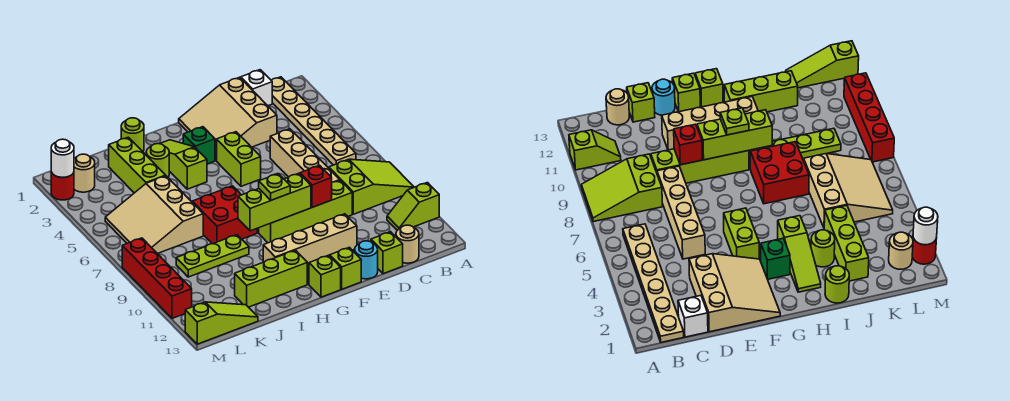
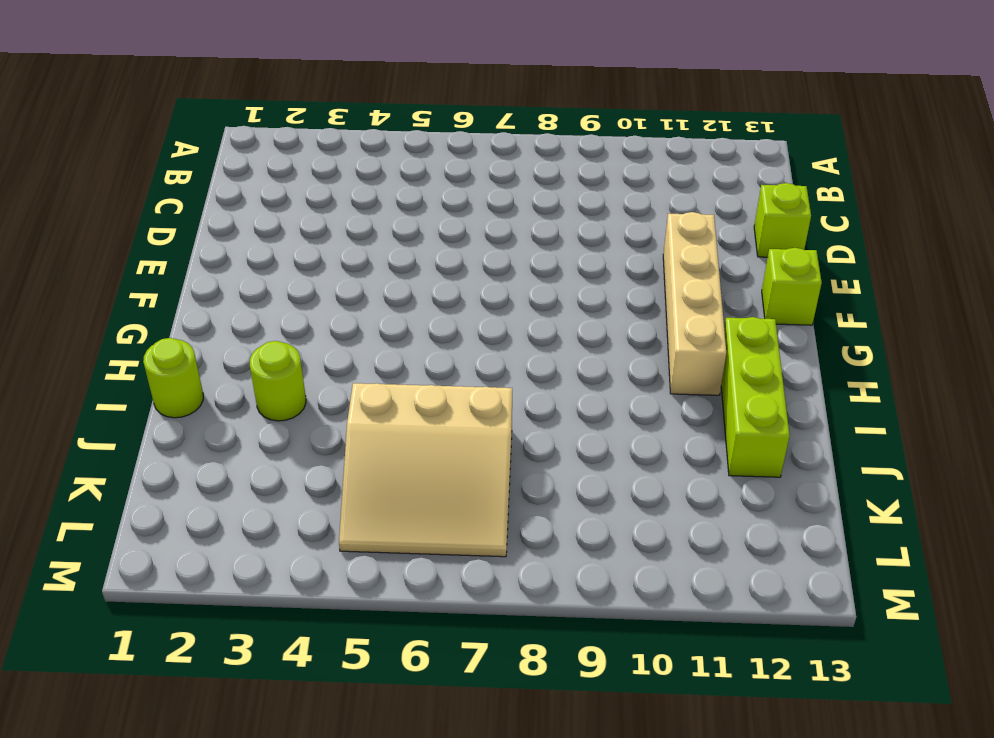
none -> lime 2x3 slope [329,159,414,214]
none -> lime 1x2 slope [387,183,439,230]
none -> tan 1x6 plate [271,77,356,165]
none -> white 1x1 brick [241,70,272,106]

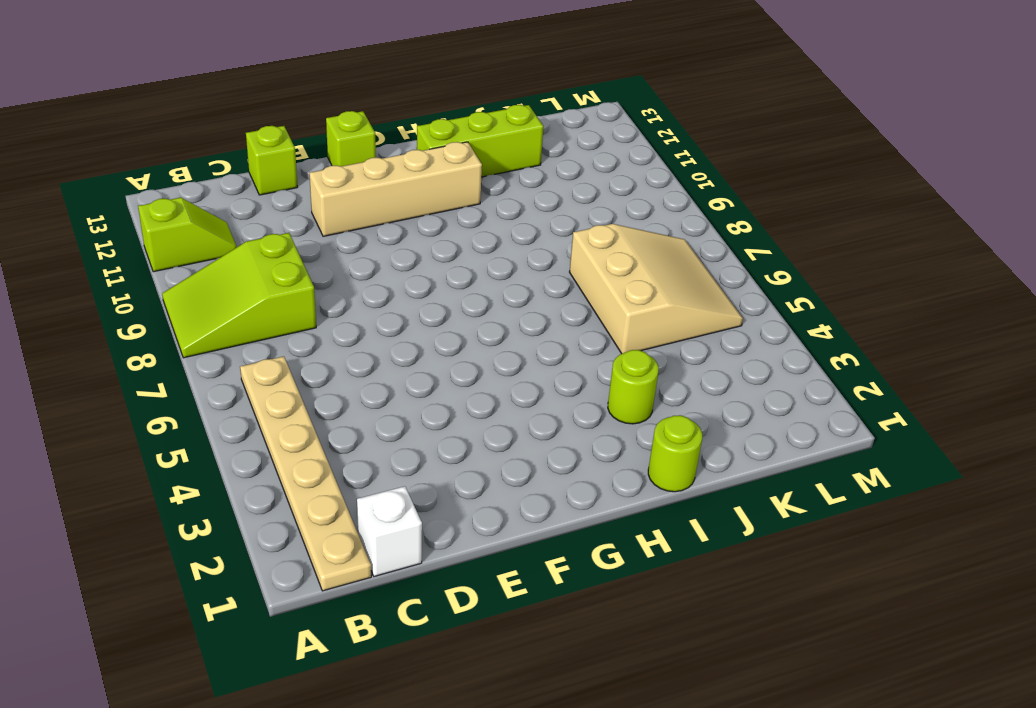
none -> tan 1x1 round brick [396,225,419,263]
none -> tan 3x3 slope [179,77,277,161]
none -> tan 1x4 brick [270,129,340,182]
none -> lime 1x4 brick [259,180,352,243]

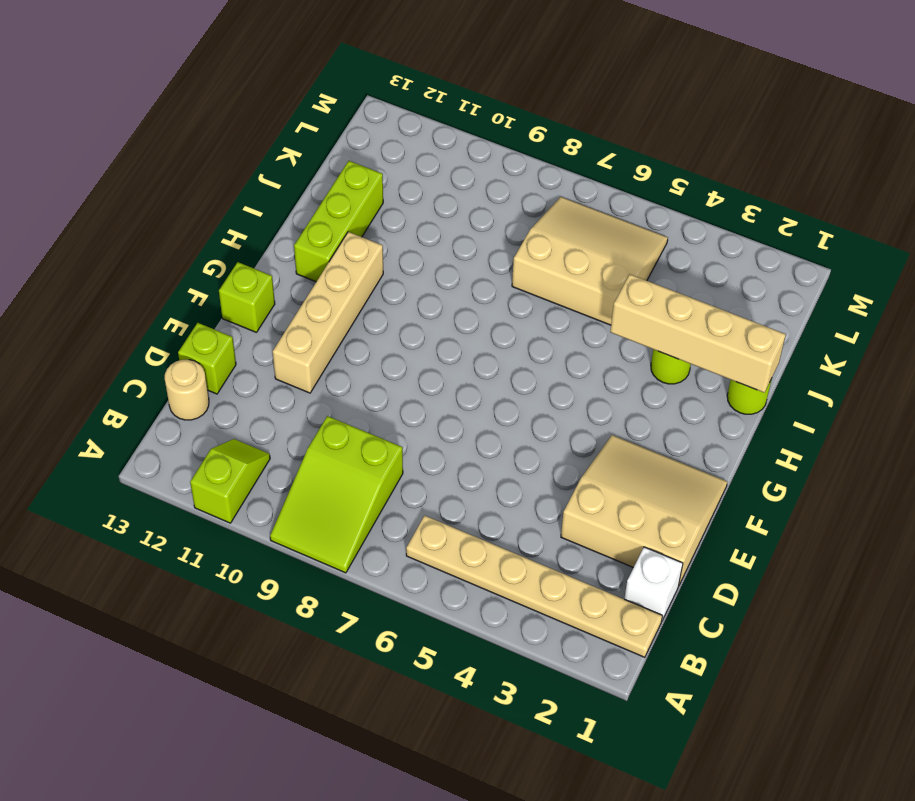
tan 1x4 brick [610,274,786,393] -> tan 1x4 brick moved to [270,129,340,182]
none -> lime 1x4 brick [259,180,352,243]
none -> cyan 1x1 round brick [355,241,378,279]
none -> lime 1x2 brick [217,132,261,186]
none -> green 1x1 brick [183,127,215,164]

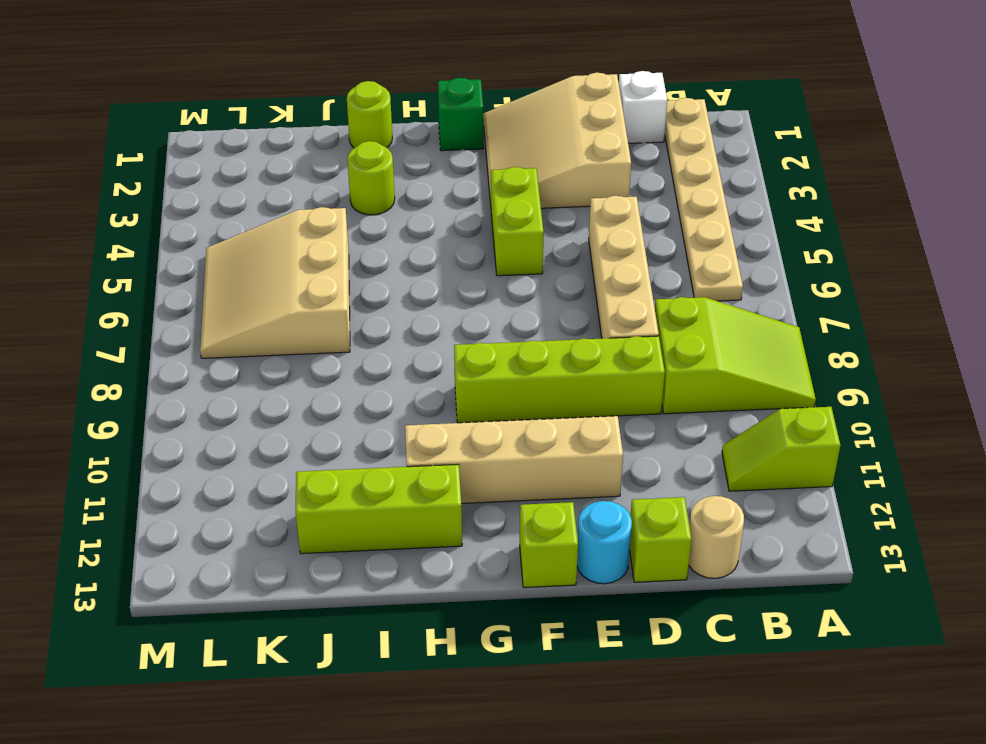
green 1x1 brick [438,78,484,151] -> green 1x1 brick moved to [183,127,215,164]
none -> lime 1x1 brick [309,255,341,297]
none -> lime 1x3 slope [160,140,207,189]
none -> red 2x2 brick [192,186,257,244]
none -> lime 1x3 plate [176,235,249,277]

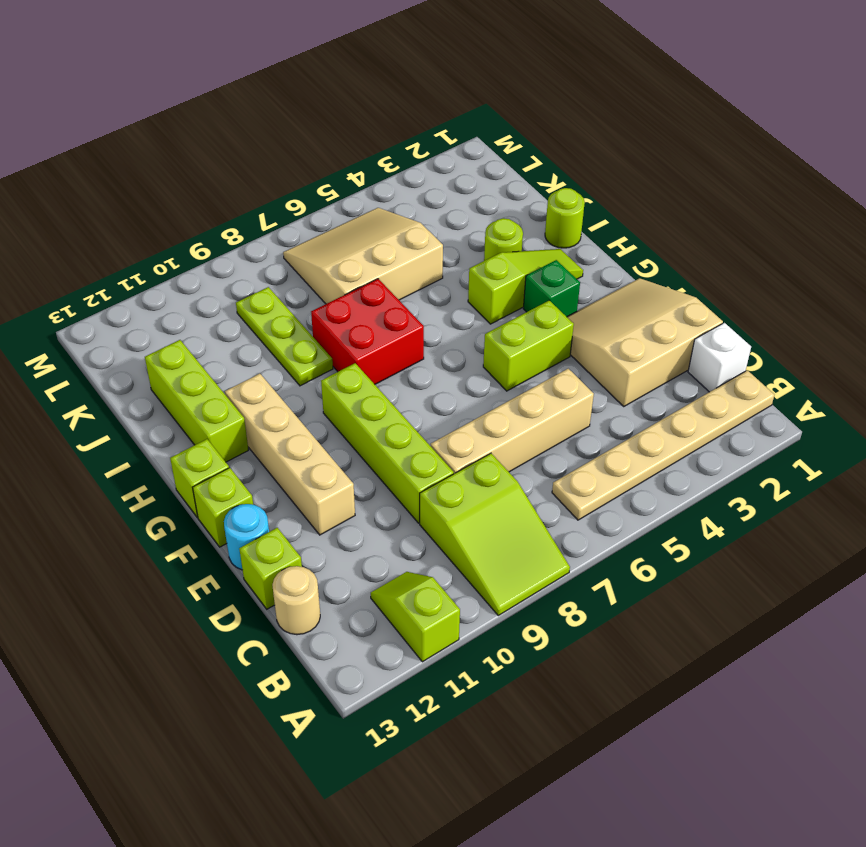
none -> lime 1x3 brick [109,137,166,193]
none -> lime 1x3 slope [185,302,258,344]
none -> tan 1x1 round brick [74,154,95,192]
none -> red 1x1 round brick [51,172,74,200]

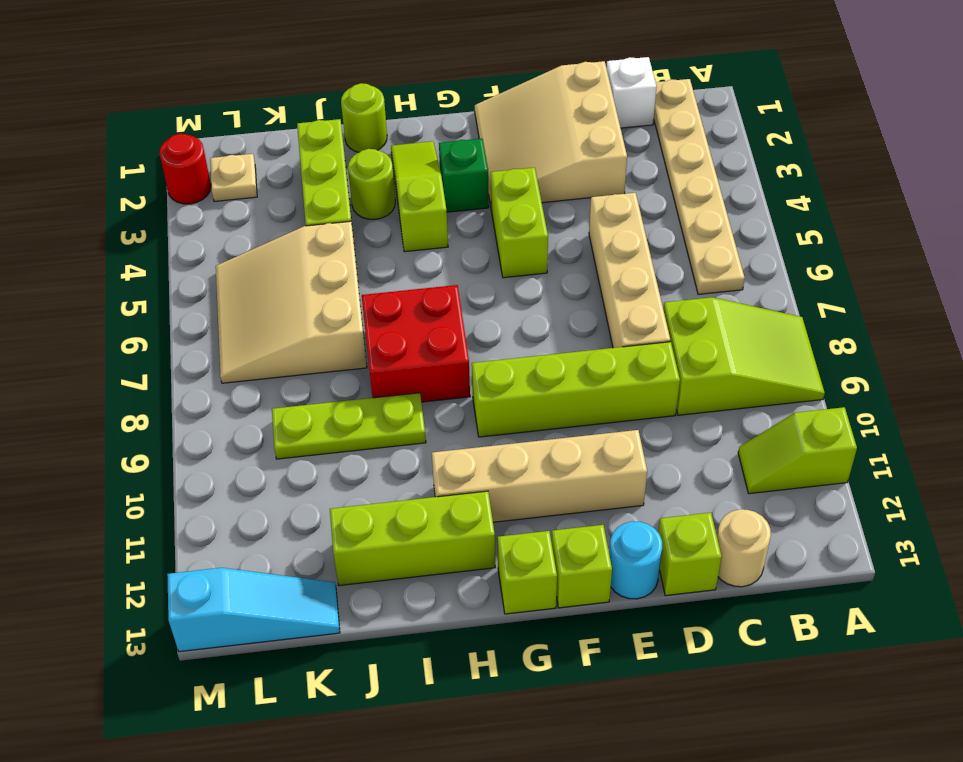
cyan 1x3 slope [167,568,340,652] -> lime 1x3 slope [185,302,258,344]
tan 1x1 plate [210,154,257,202] -> tan 1x1 round brick [74,154,95,192]
none -> red 1x4 brick [122,238,192,318]
none -> red 1x1 brick [300,165,332,207]
none -> lime 1x3 brick [238,173,311,231]
none -> white 1x1 round brick [51,139,74,177]

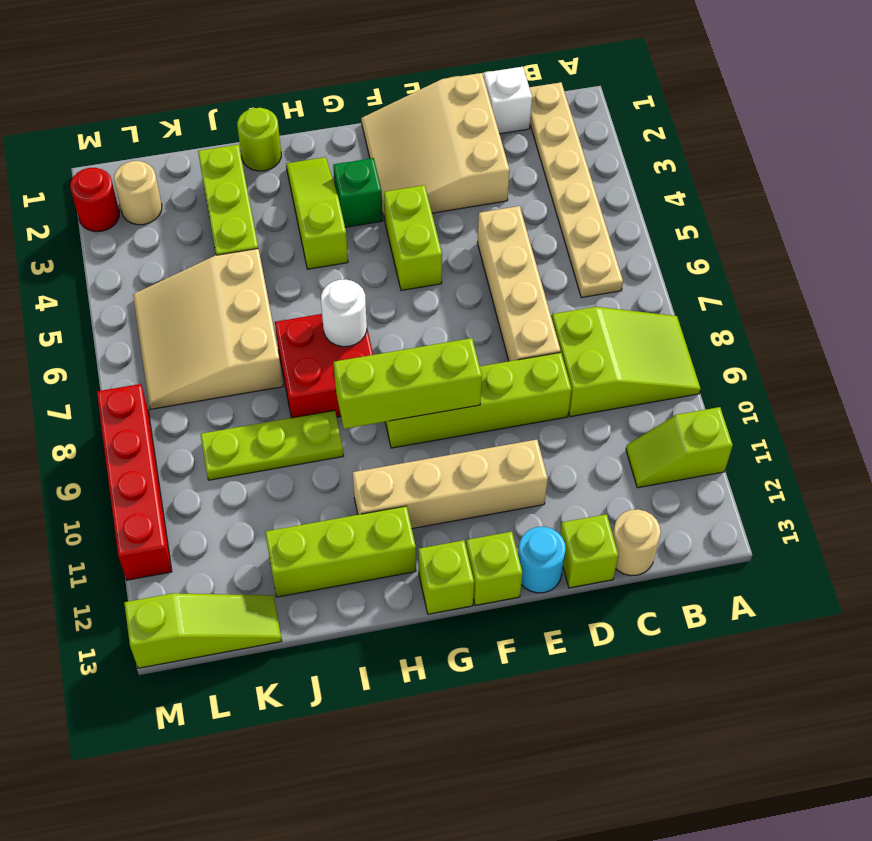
white 1x1 round brick [321,279,367,347] -> white 1x1 round brick moved to [51,139,74,177]
none -> lime 1x1 round brick [146,144,169,177]
none -> red 1x1 brick [300,165,332,207]
none -> lime 1x1 plate [259,174,290,200]

